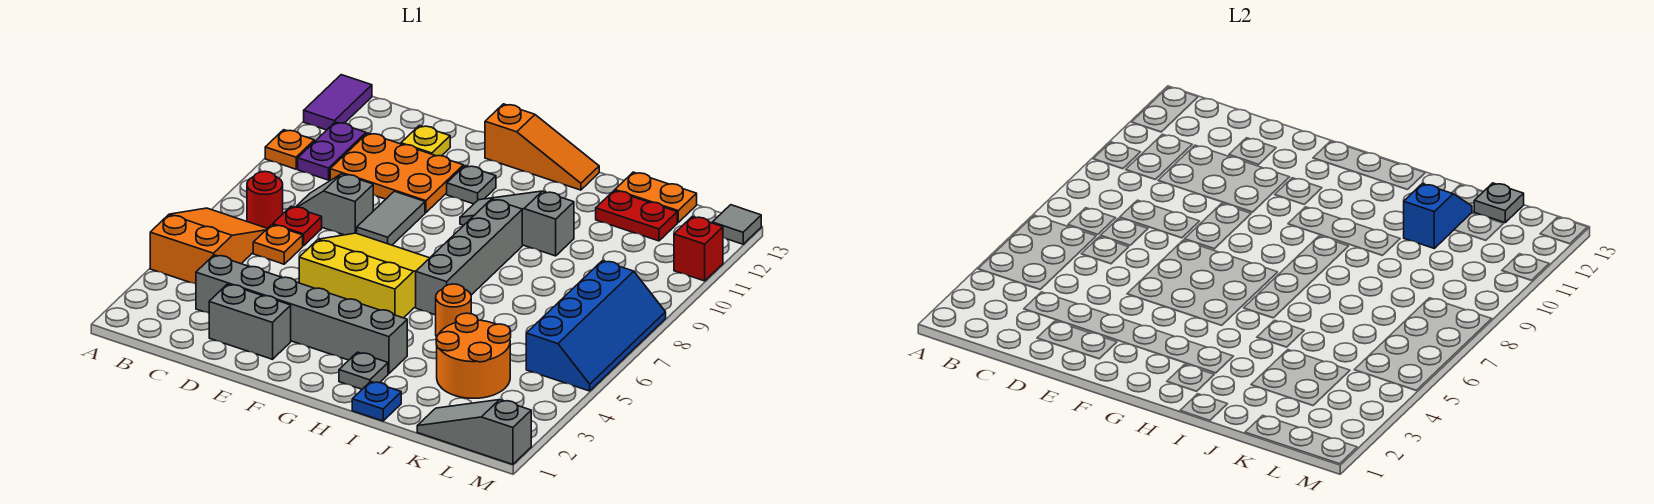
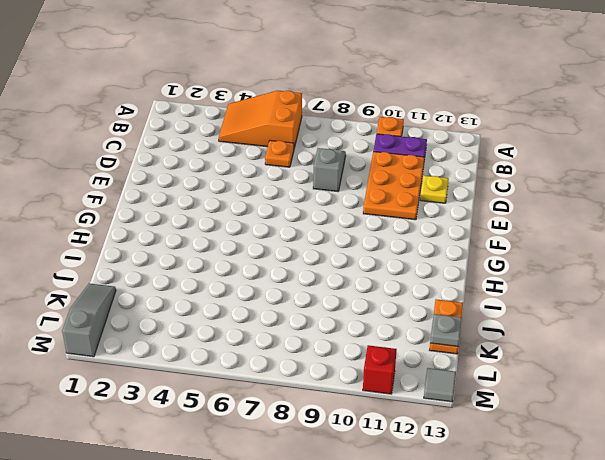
orange 2x3 slope [219,91,302,148] -> orange 2x3 slope turned to [150,208,268,284]
none -> purple 1x2 tile [304,75,372,130]
none -> red 1x1 round brick [247,171,283,228]
none -> grey 1x6 brick [196,255,407,374]
none -> red 1x1 plate [273,206,322,246]

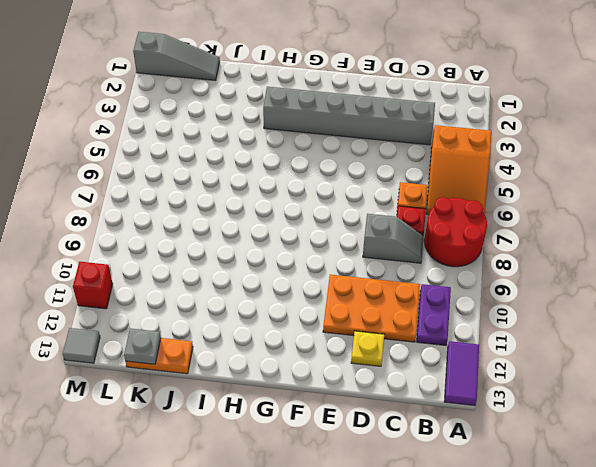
red 2x2 round brick [424,197,487,267] -> red 1x1 round brick [247,171,283,228]
none -> orange 1x1 plate [265,130,314,169]
none -> grey 1x2 brick [209,284,291,359]
none -> yellow 3x3 slope [299,233,429,318]
none -> grey 1x2 tile [357,191,425,245]

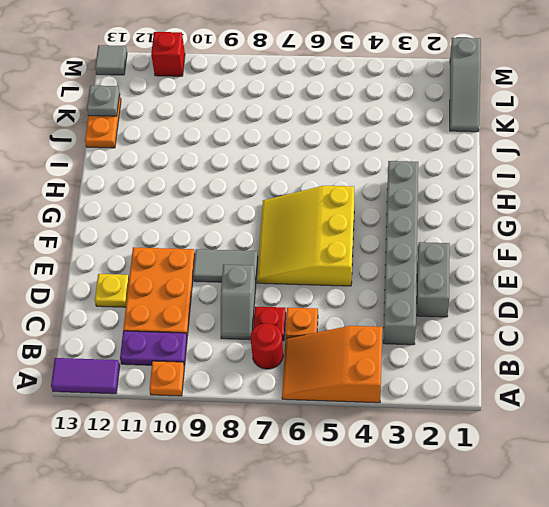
none -> grey 1x1 plate [447,166,496,204]
none -> orange 1x3 slope [485,104,599,190]
none -> grey 1x3 slope [460,191,574,256]
none -> grey 1x1 plate [339,352,388,389]

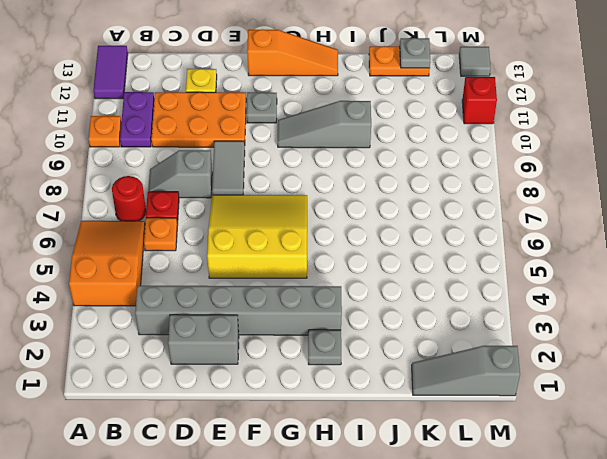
none -> grey 1x4 brick [416,199,522,315]
none -> blue 1x1 plate [352,381,401,421]
none -> orange 1x1 round brick [436,284,471,337]
none -> orange 2x2 round brick [436,313,511,398]

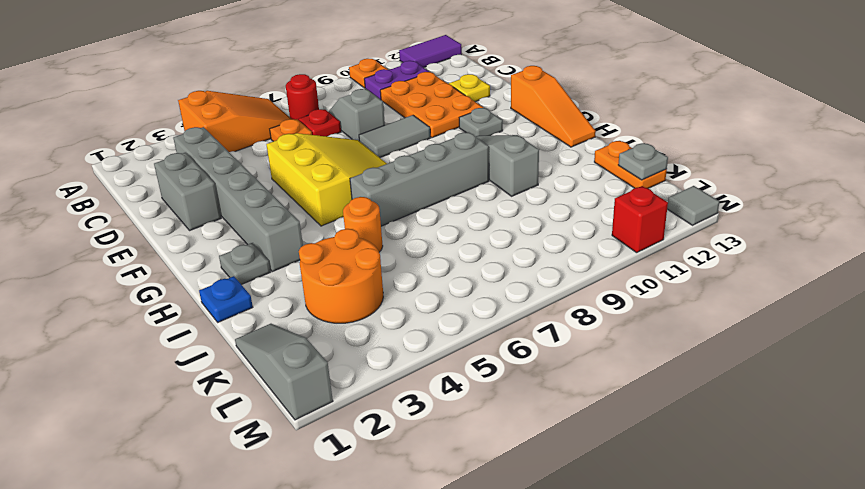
none -> red 1x2 plate [596,191,677,241]
none -> blue 2x4 slope [526,261,666,391]
none -> blue 1x2 slope [1404,184,1472,248]

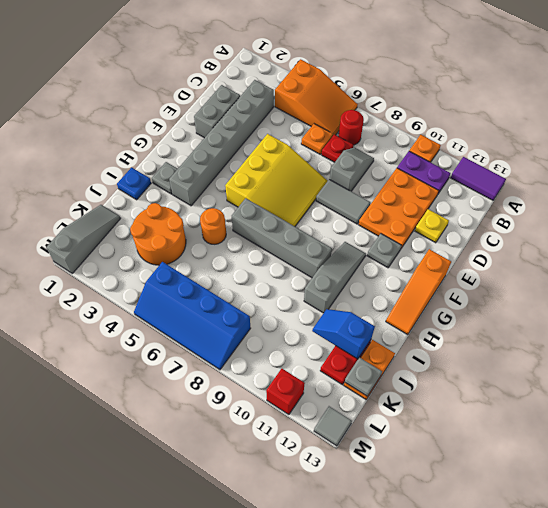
blue 1x2 slope [312,309,375,359] -> blue 1x2 slope turned to [1404,184,1472,248]

